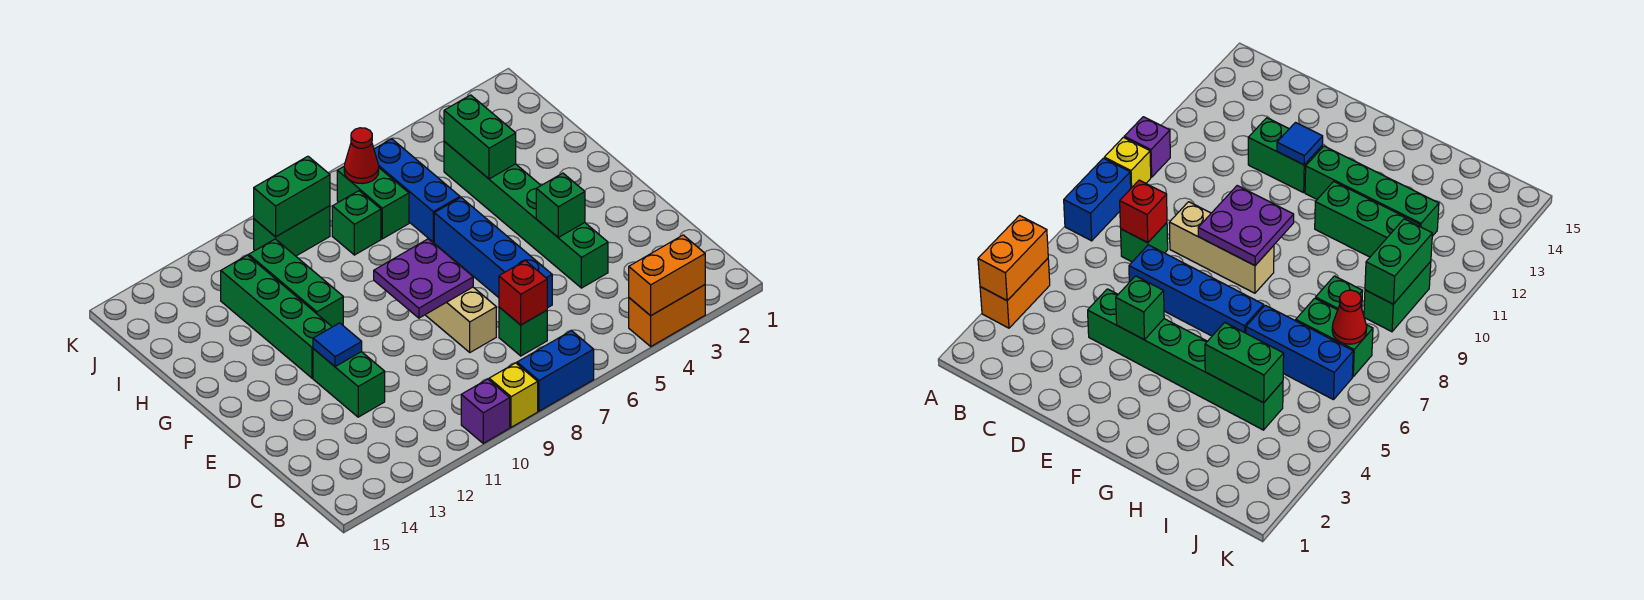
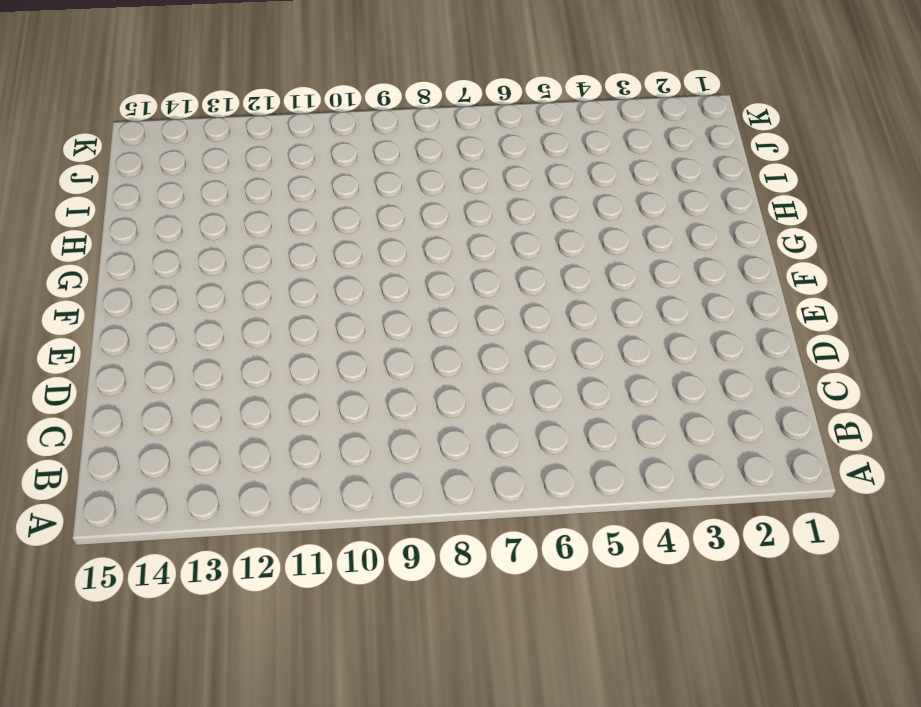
none -> orange 1x2 brick [629,285,705,346]
none -> blue 1x2 brick [517,331,594,411]
none -> yellow 1x1 brick [489,363,538,427]

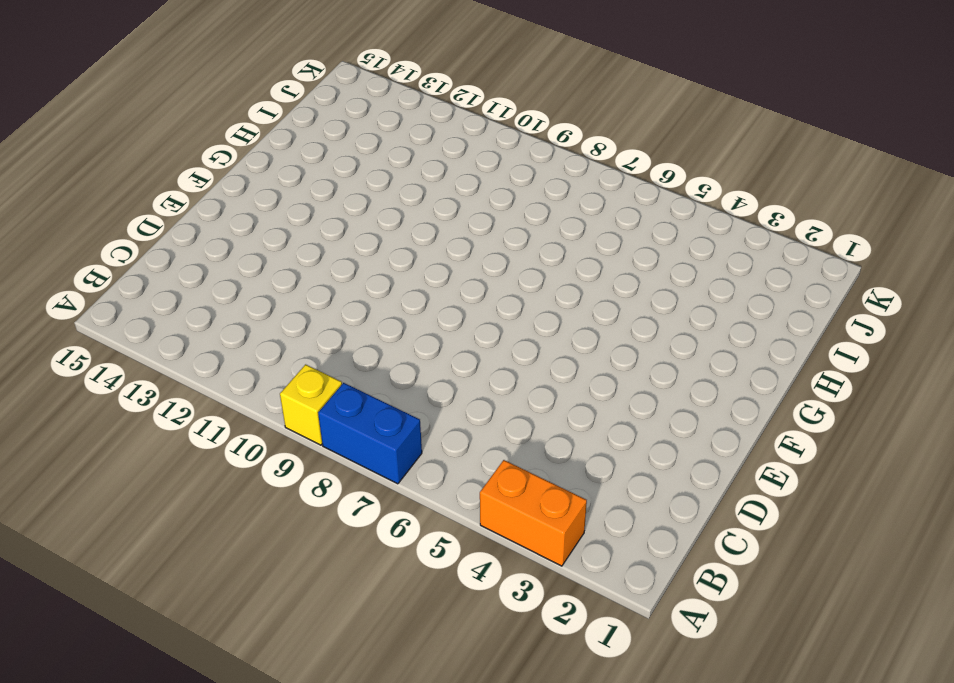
none -> purple 1x1 brick [461,379,510,443]
none -> green 1x1 brick [499,307,547,356]
none -> green 1x6 brick [444,142,608,288]

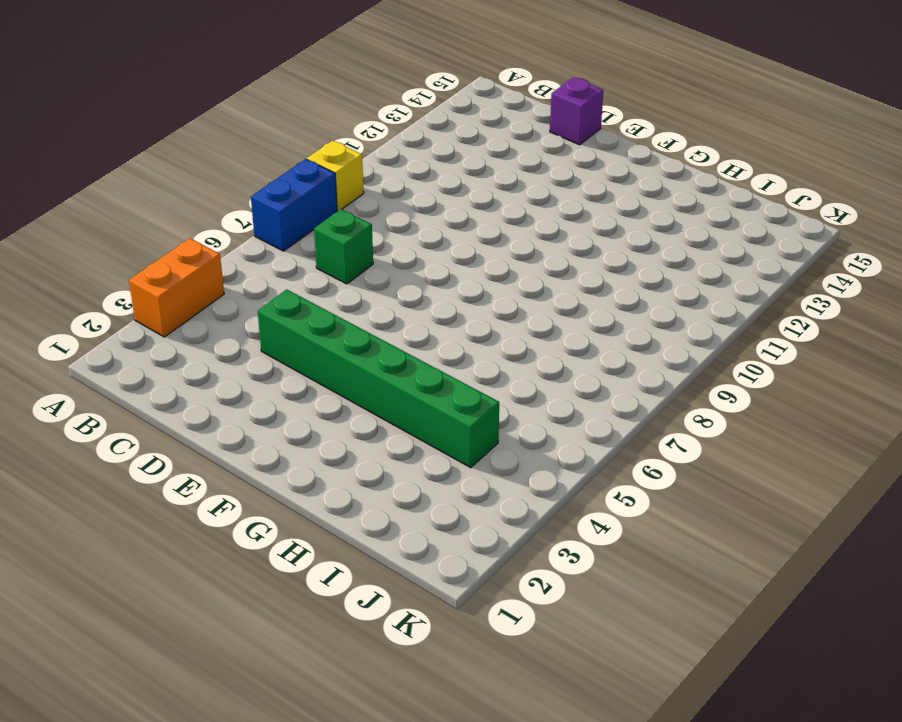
purple 1x1 brick [550,77,603,145] -> purple 1x1 brick moved to [461,379,510,443]
none -> blue 1x4 brick [434,198,552,308]
none -> tan 1x3 brick [426,287,496,352]
none -> green 1x2 brick [313,349,385,417]

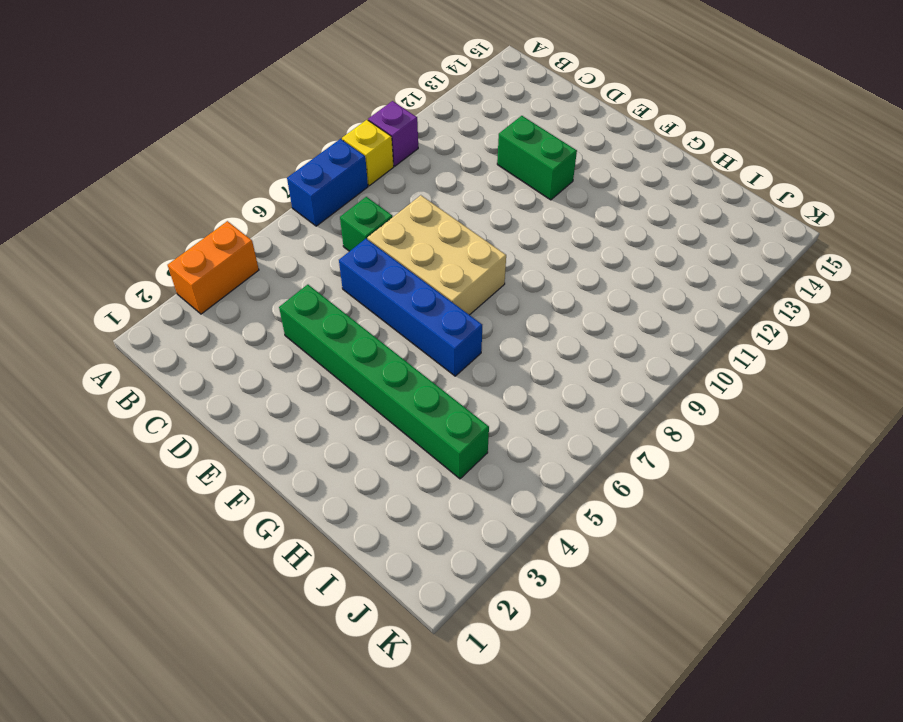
tan 2x3 brick [367,195,506,315] -> tan 1x3 brick [426,287,496,352]
none -> green 1x4 brick [221,255,332,378]
none -> green 1x3 brick [249,239,343,327]
none -> blue 1x3 brick [374,139,460,242]

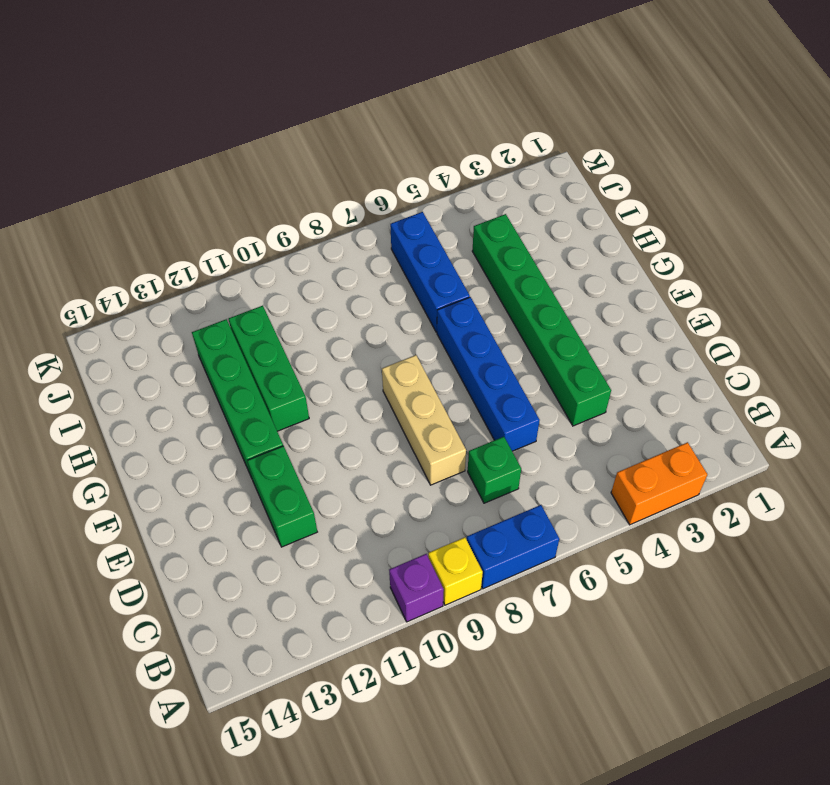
none -> green 1x2 brick [337,167,409,239]
none -> green 1x1 brick [332,191,381,255]
none -> green 1x2 brick [254,206,330,256]

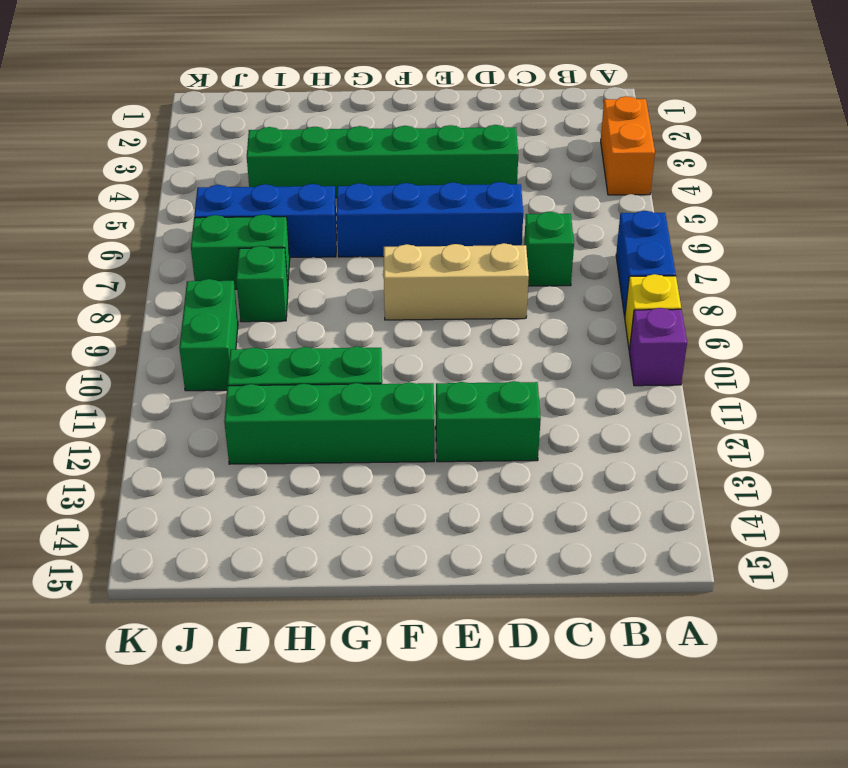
none -> orange 1x2 brick [629,235,705,316]
none -> red 1x1 brick [499,261,547,325]
none -> green 1x1 brick [536,173,585,237]

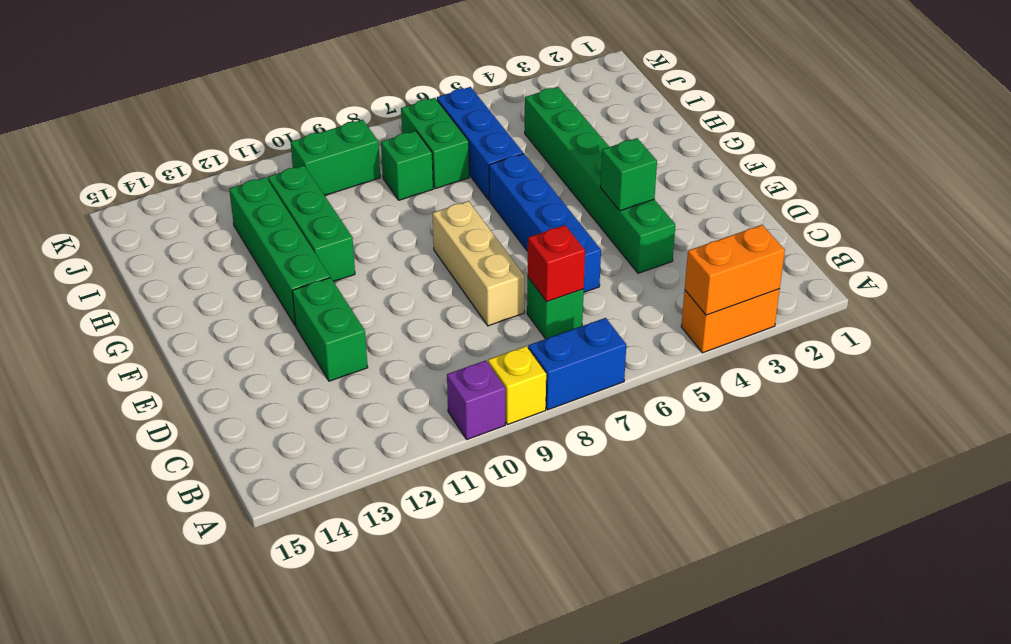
none -> purple 2x2 plate [374,239,473,318]
none -> blue 1x1 tile [313,323,362,367]
none -> green 1x2 brick [444,95,516,179]

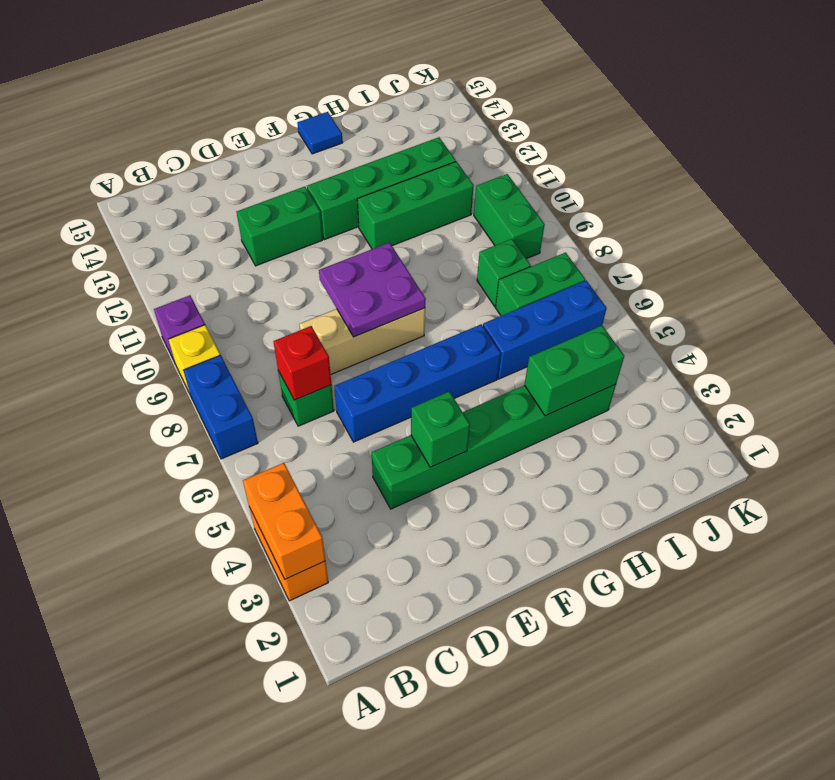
blue 1x1 tile [297,112,343,154] -> blue 1x1 tile moved to [313,323,362,367]
none -> red 1x1 cone [344,128,379,184]
none -> green 1x2 brick [254,156,330,237]

